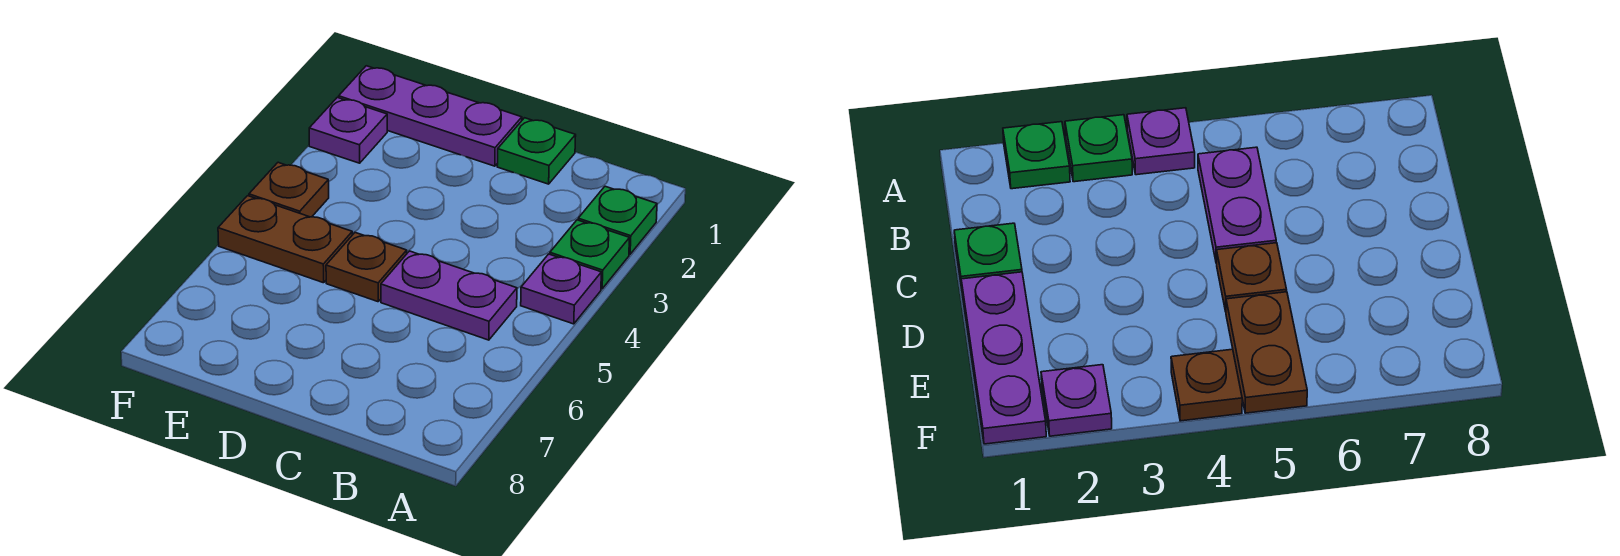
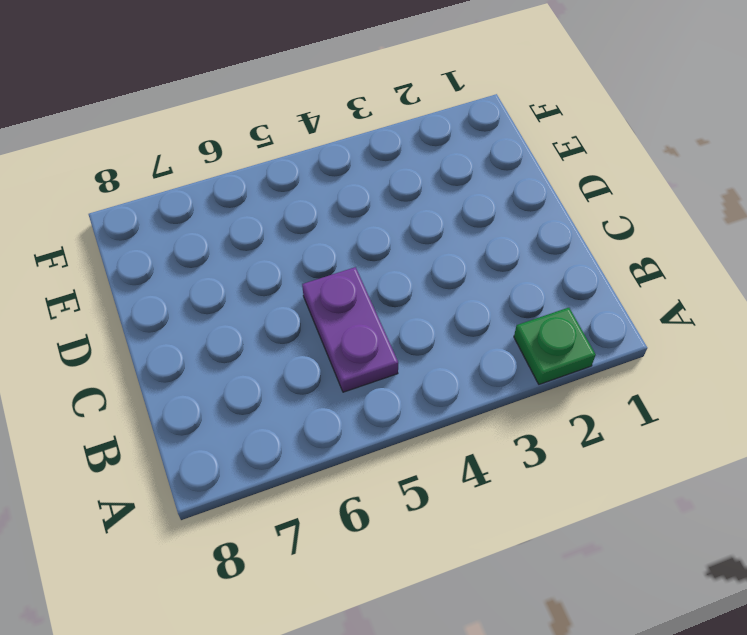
none -> green 1x1 plate [550,220,629,289]
none -> purple 1x1 plate [521,254,601,324]

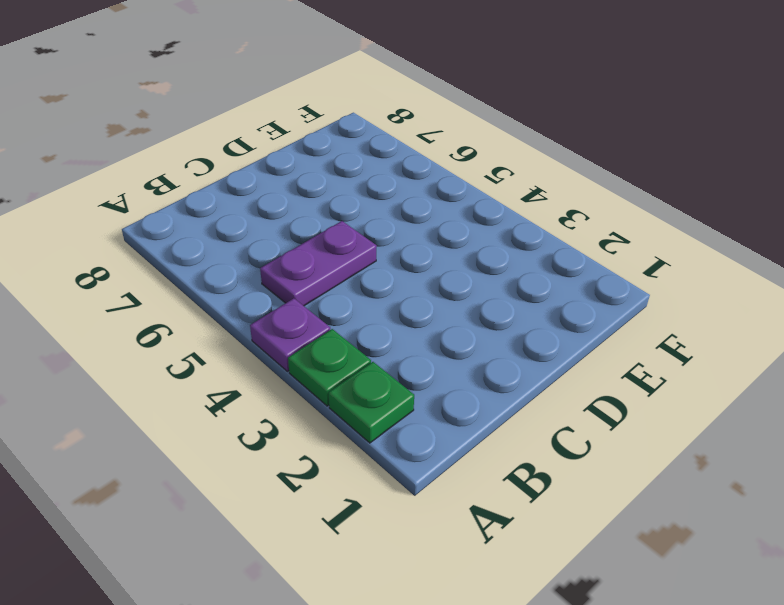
none -> green 1x1 plate [497,118,576,184]
none -> purple 1x3 plate [339,66,522,166]

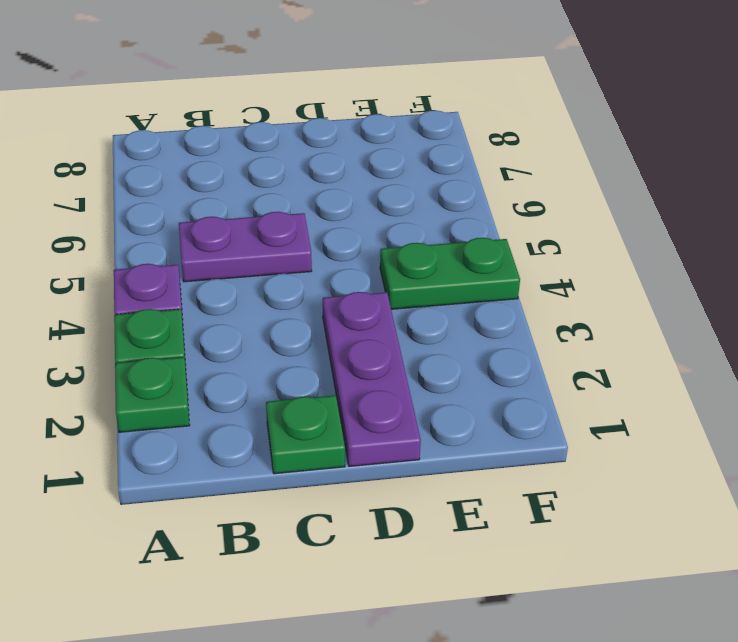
purple 1x3 plate [323,292,421,466] -> purple 1x3 plate turned to [339,66,522,166]
green 1x2 plate [380,238,520,309] -> brown 1x1 plate [249,162,329,217]
none -> brown 1x1 plate [326,233,407,302]
none -> brown 1x2 plate [218,196,352,283]

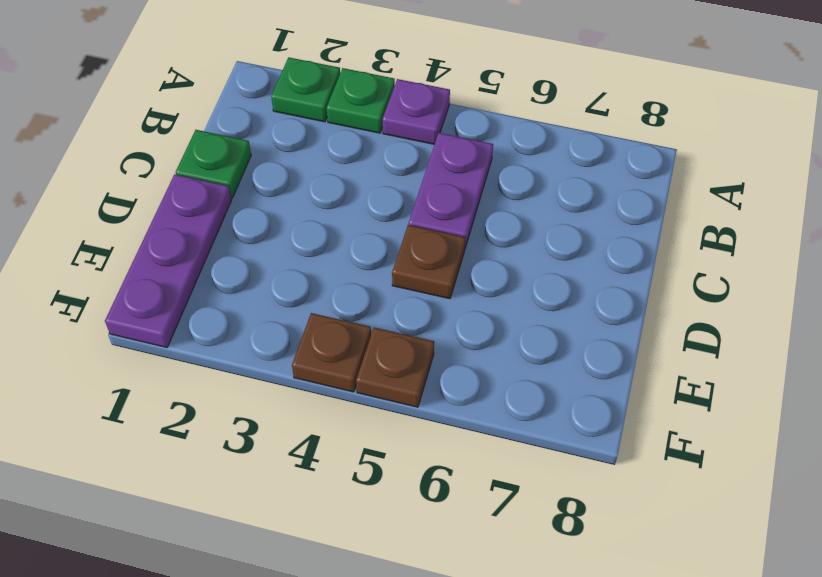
brown 1x1 plate [356,328,434,407] -> brown 1x2 plate [218,196,352,283]
none -> purple 1x1 plate [309,97,387,163]

